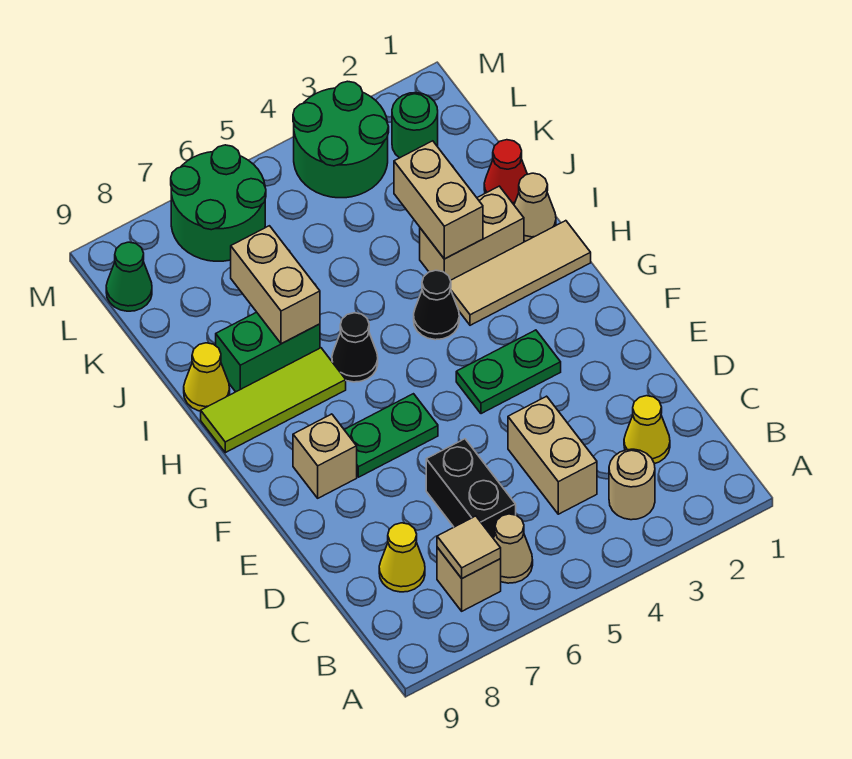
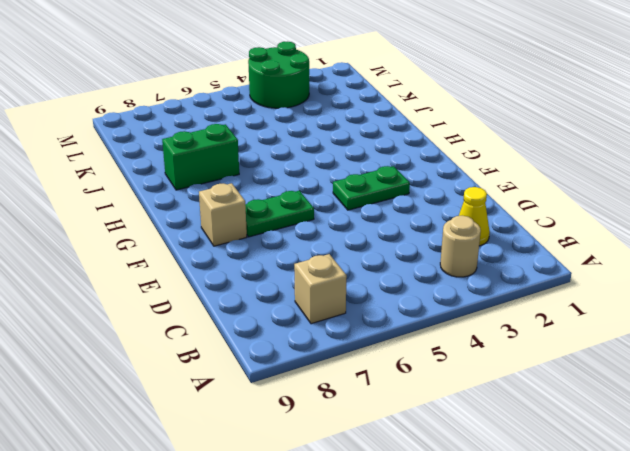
none -> tan 1x1 cone [493,514,533,583]
none -> tan 1x2 brick [508,396,597,514]
none -> black 1x2 brick [426,439,516,538]

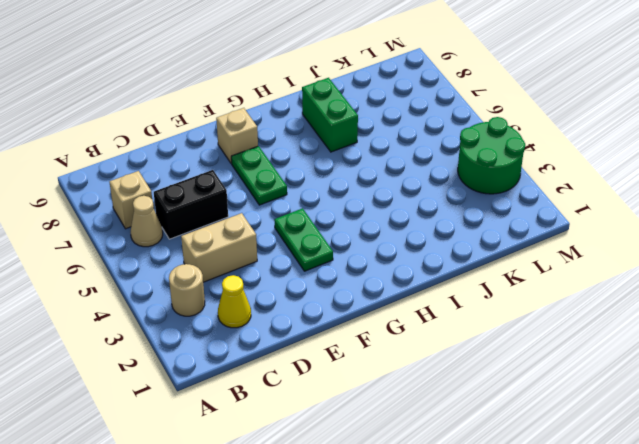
none -> yellow 1x1 cone [379,523,425,592]
none -> tan 1x3 tile [451,221,591,325]
none -> black 1x1 cone [414,270,459,340]

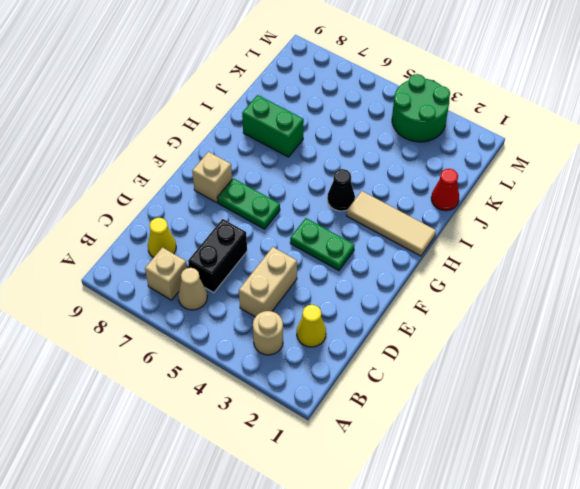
none -> black 1x1 cone [332,313,378,382]
none -> lime 1x3 tile [201,348,346,453]
none -> tan 1x1 cone [514,173,556,241]

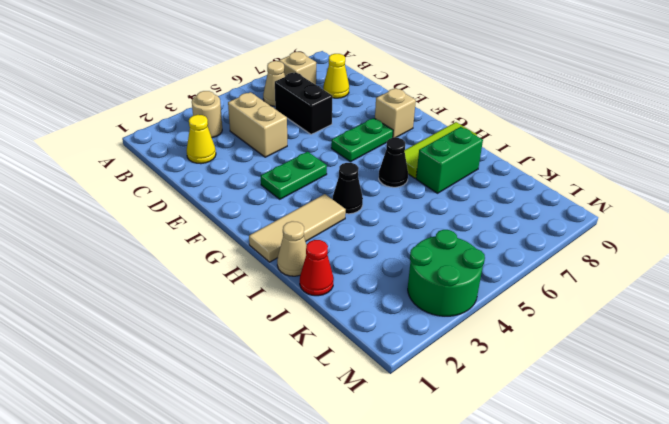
none -> tan 1x2 brick [420,186,524,280]
none -> yellow 1x1 cone [184,343,230,411]
none -> green 1x1 round brick [392,93,438,158]

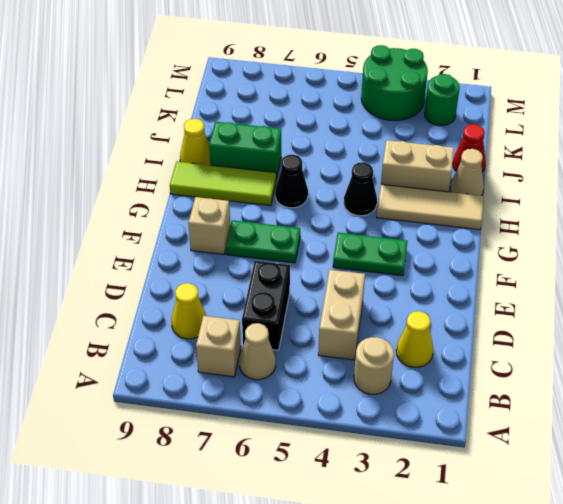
none -> green 2x2 round brick [171,145,266,261]
none -> green 1x1 cone [106,242,152,311]
none -> tan 1x1 tile [437,516,501,578]

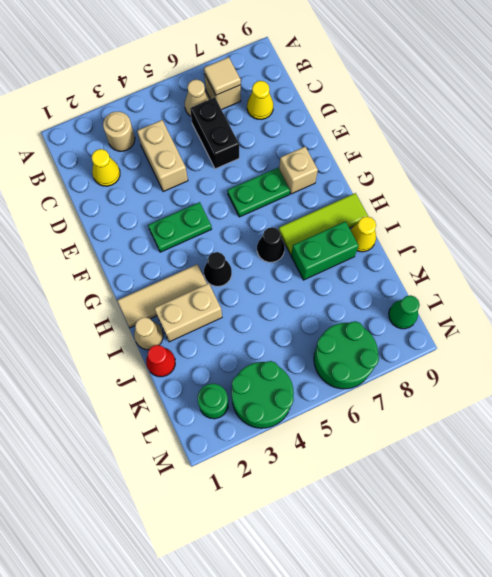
none -> tan 1x2 brick [394,141,483,259]
none -> tan 1x2 brick [231,226,320,344]

